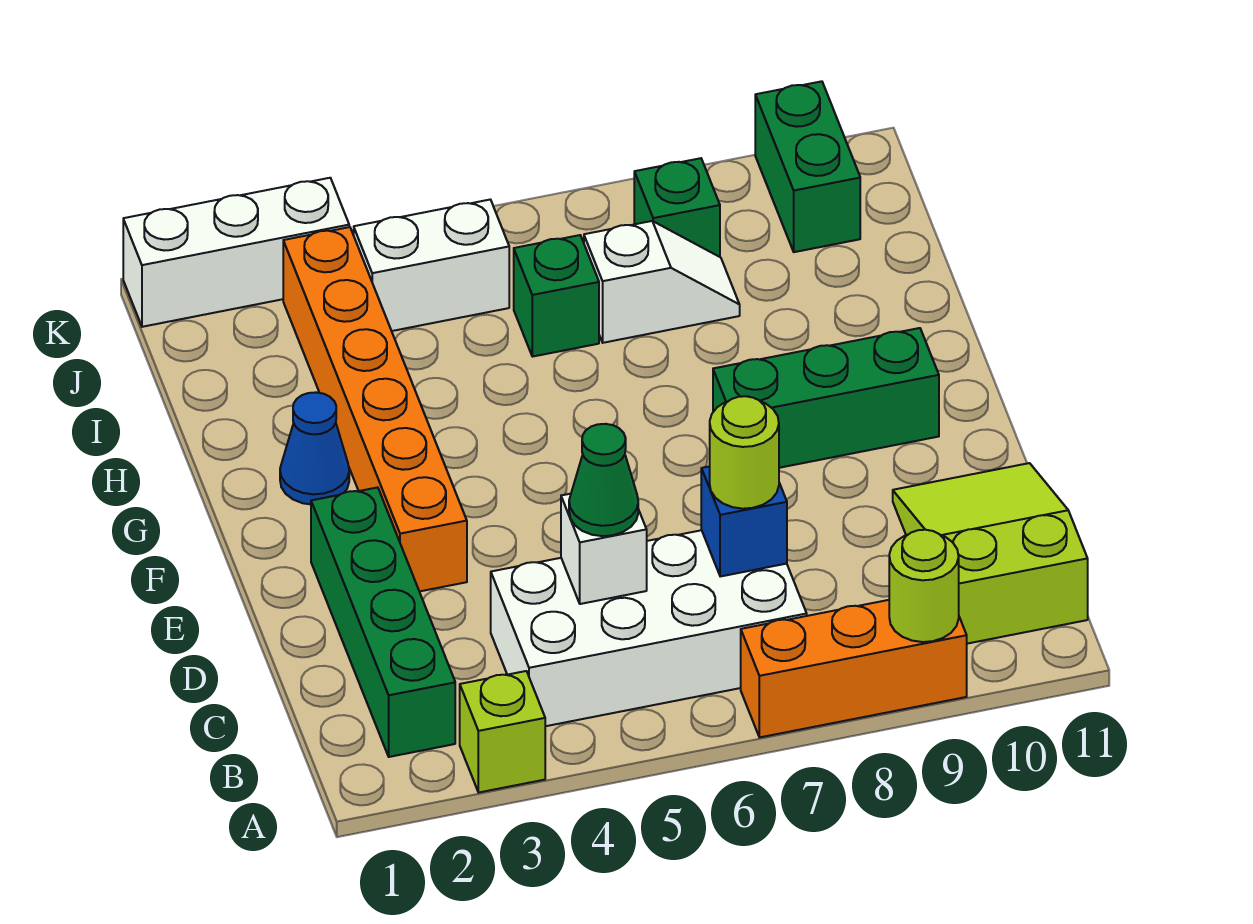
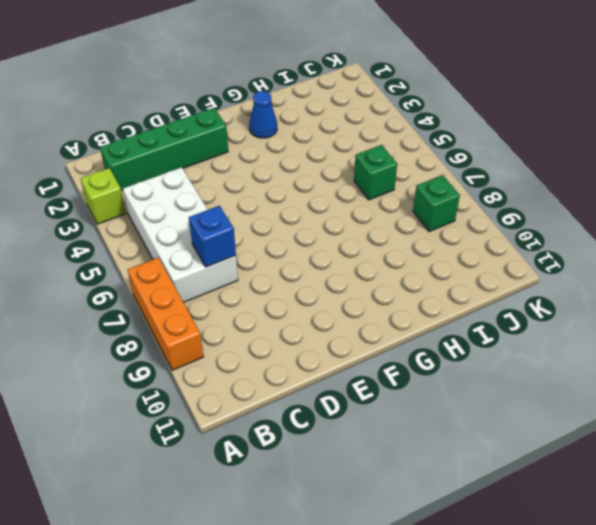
none -> lime 2x3 slope [893,463,1088,644]
none -> orange 1x6 brick [283,227,467,592]
none -> green 1x3 brick [713,328,939,468]

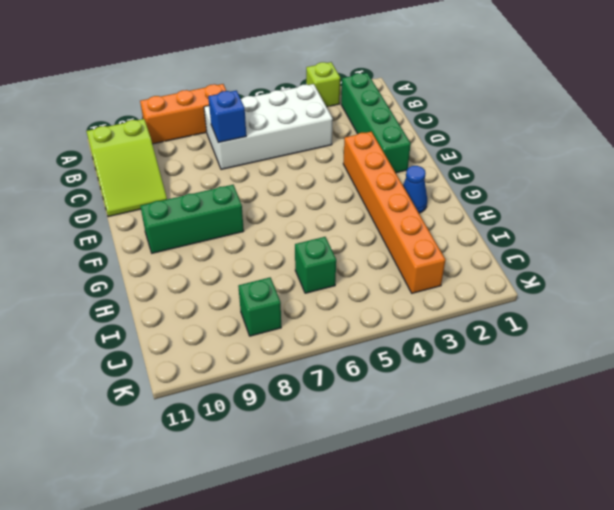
none -> white 1x2 slope [584,221,740,343]
none -> white 1x2 brick [354,200,509,331]
none -> green 1x2 brick [755,81,860,252]

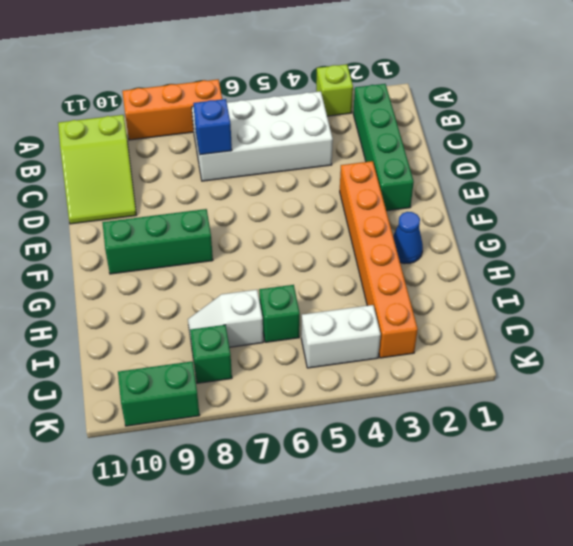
green 1x2 brick [118,362,200,426] -> green 1x2 brick turned to [755,81,860,252]
none -> white 1x3 brick [123,178,349,327]
none -> lime 1x1 round brick [889,530,959,642]
none -> white 1x1 brick [561,494,647,604]

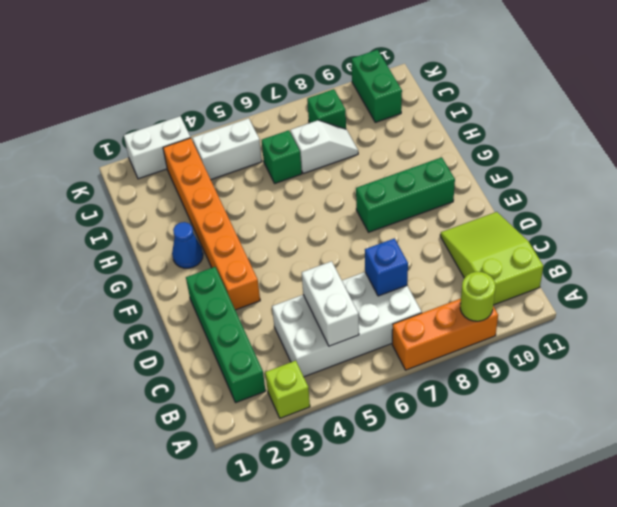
white 1x2 brick [302,261,359,346] -> white 1x1 brick [561,494,647,604]
white 1x2 brick [124,116,190,179] -> white 1x3 brick [123,178,349,327]
none -> green 1x1 cone [569,424,638,536]
none -> lime 1x1 round brick [710,396,779,509]

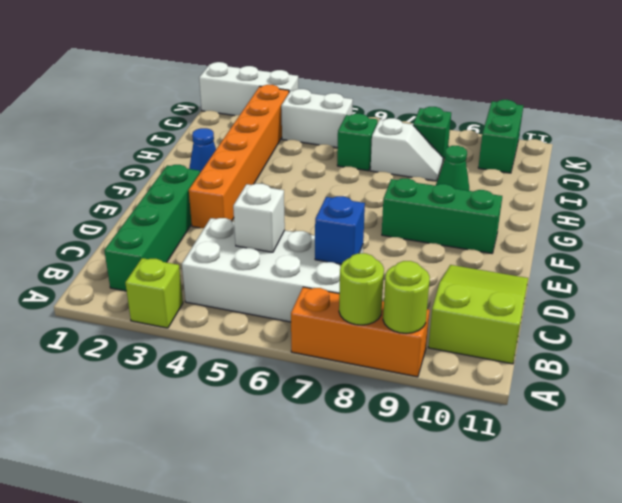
lime 1x1 round brick [339,253,384,325] -> lime 1x1 round brick moved to [710,396,779,509]
green 1x1 cone [436,146,469,191] -> green 1x1 cone moved to [569,424,638,536]

